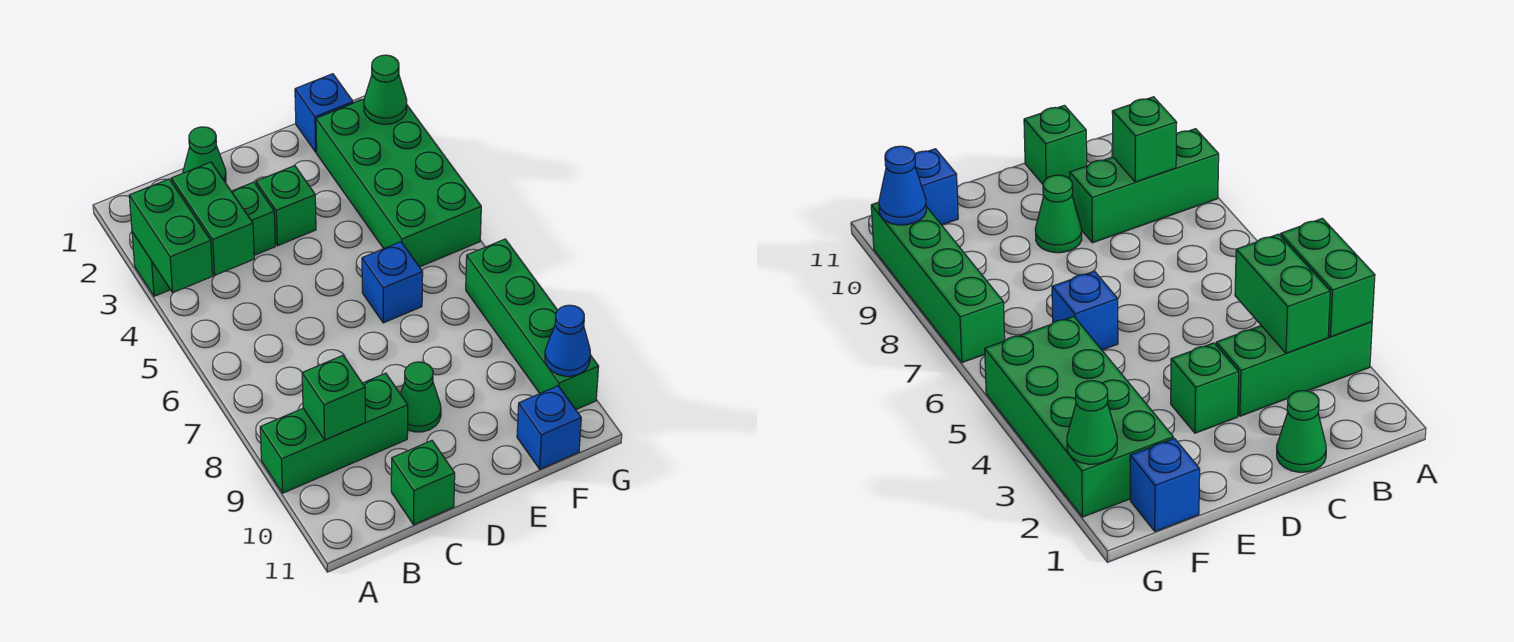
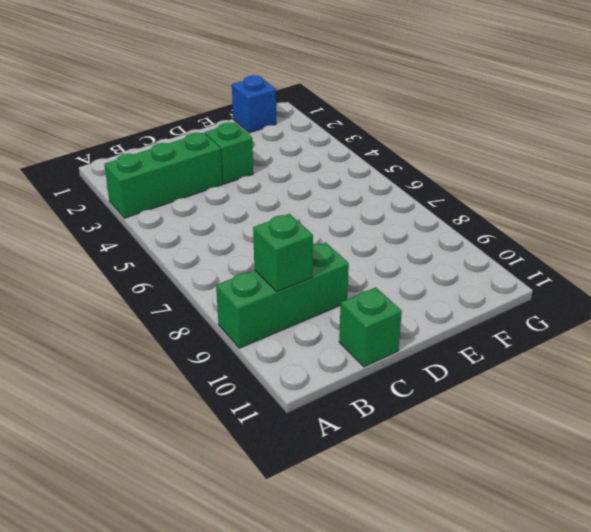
none -> green 1x1 cone [183,127,226,182]
none -> green 1x1 cone [401,362,441,432]
none -> blue 1x1 brick [362,242,423,323]

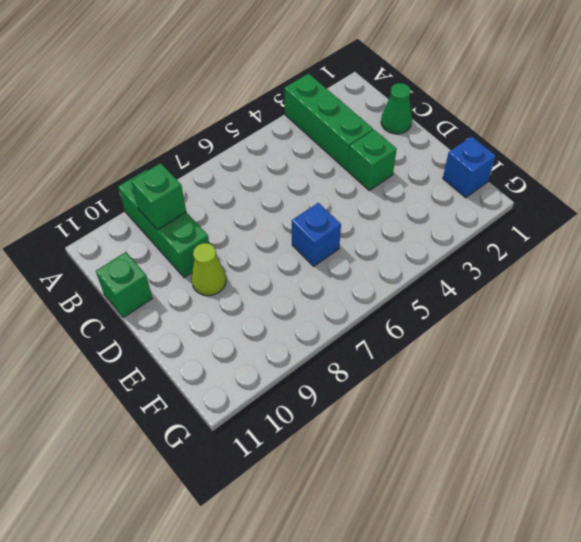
lime 1x1 cone [191,243,226,296] -> green 1x1 cone [401,362,441,432]
none -> green 2x4 brick [316,99,481,267]
none -> blue 1x1 brick [517,386,581,469]
none -> green 1x4 brick [466,239,599,410]

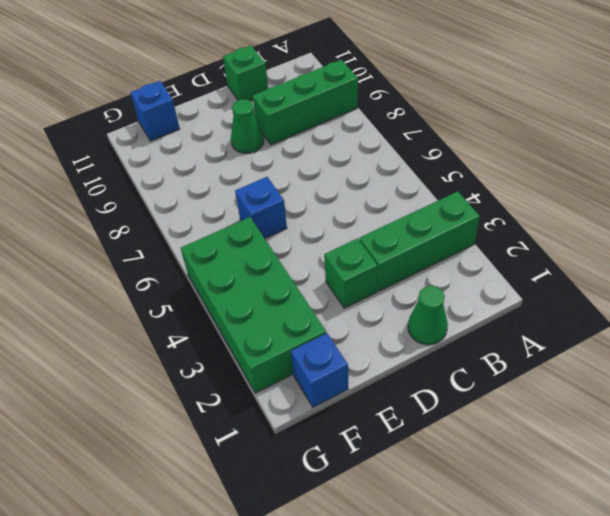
none -> green 1x4 brick [466,239,599,410]
none -> green 1x2 brick [129,179,213,293]
none -> green 1x2 brick [171,162,254,275]

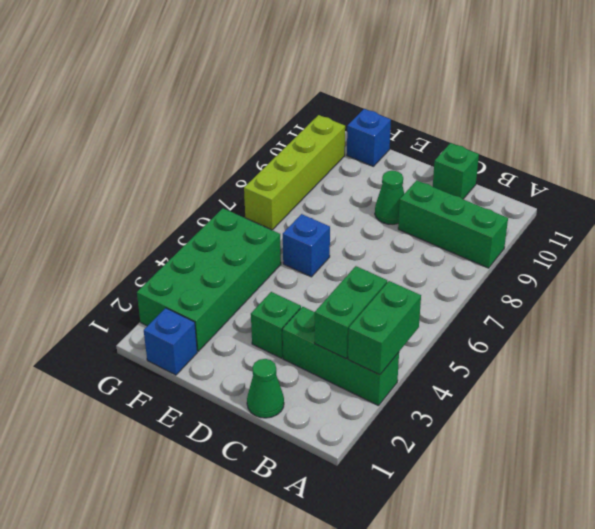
lime 1x4 brick [244,115,345,230] -> green 1x4 brick [466,239,599,410]
none -> green 1x1 brick [302,356,365,440]
none -> green 1x1 cone [364,55,407,124]
none -> blue 1x1 cone [545,305,591,376]

